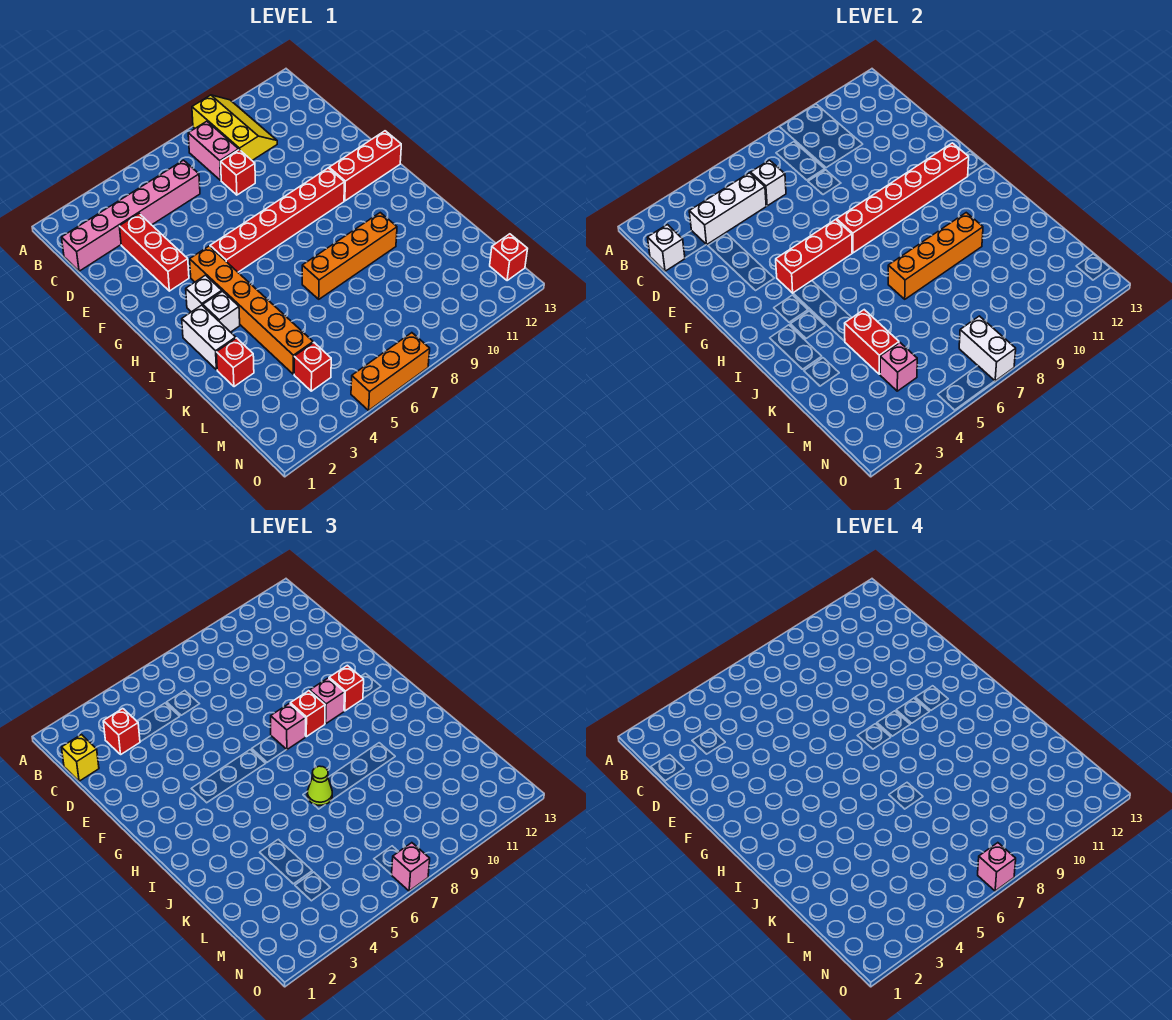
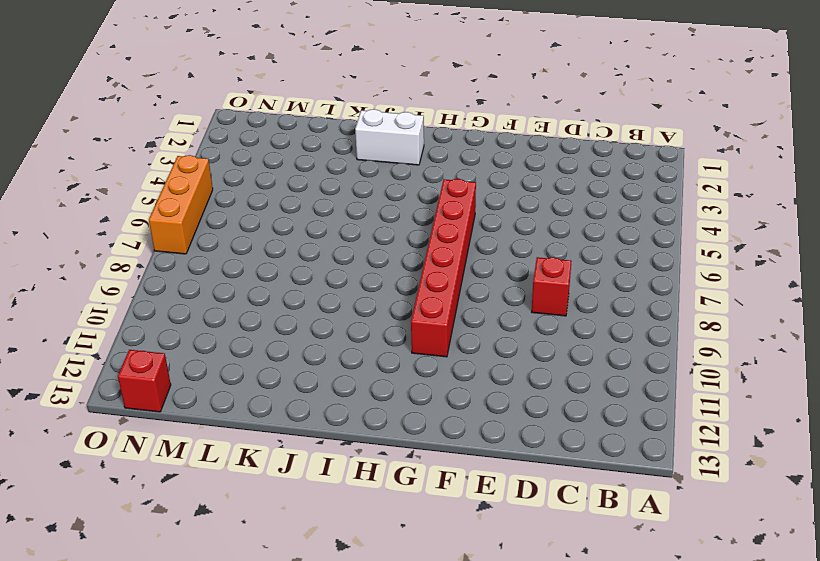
none -> yellow 2x3 slope [192,95,277,160]
none -> pink 1x2 brick [188,121,239,180]
none -> pink 1x6 brick [61,160,200,271]
none -> red 1x3 brick [119,214,189,291]

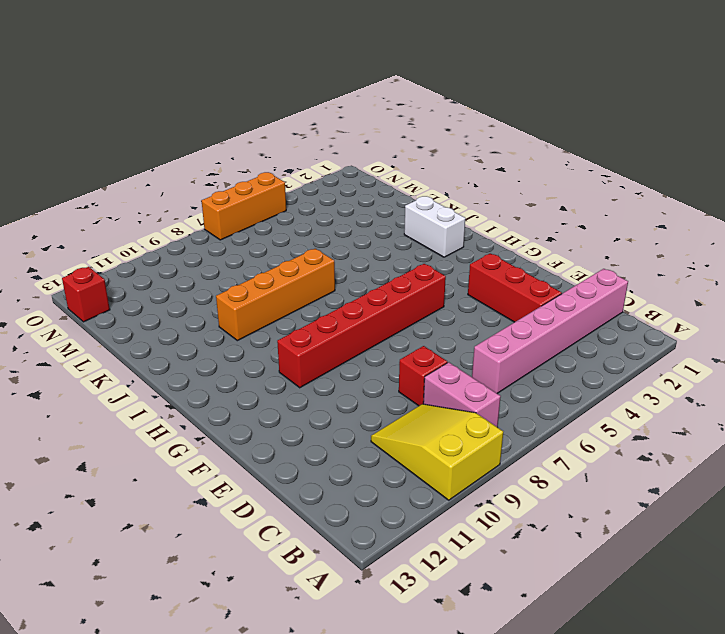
yellow 2x3 slope [371,404,503,500] -> yellow 2x3 slope turned to [192,95,277,160]
none -> orange 1x6 brick [190,246,313,374]
none -> red 1x3 brick [329,131,401,201]
none -> white 1x1 brick [186,275,222,312]
none -> white 1x1 brick [203,291,240,332]

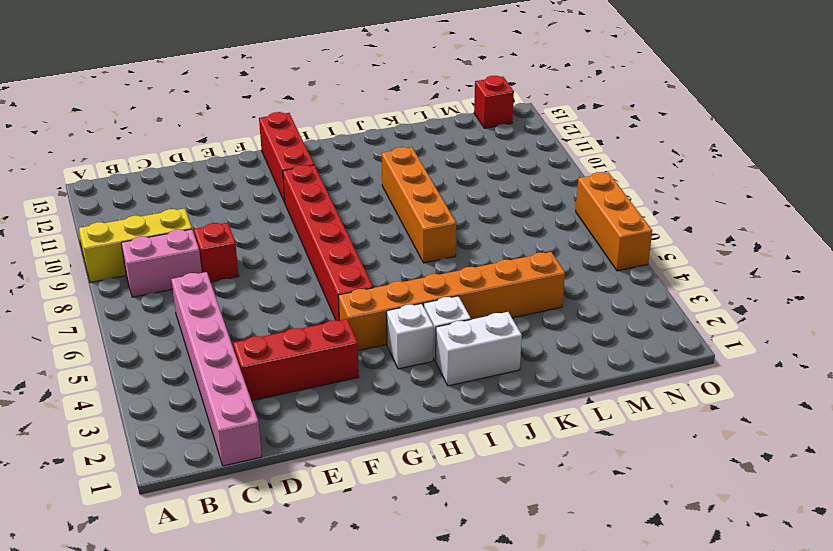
none -> red 1x1 brick [216,338,254,387]
none -> red 1x1 brick [294,343,331,391]
none -> white 1x1 brick [647,225,685,271]
none -> white 1x3 brick [689,173,766,245]

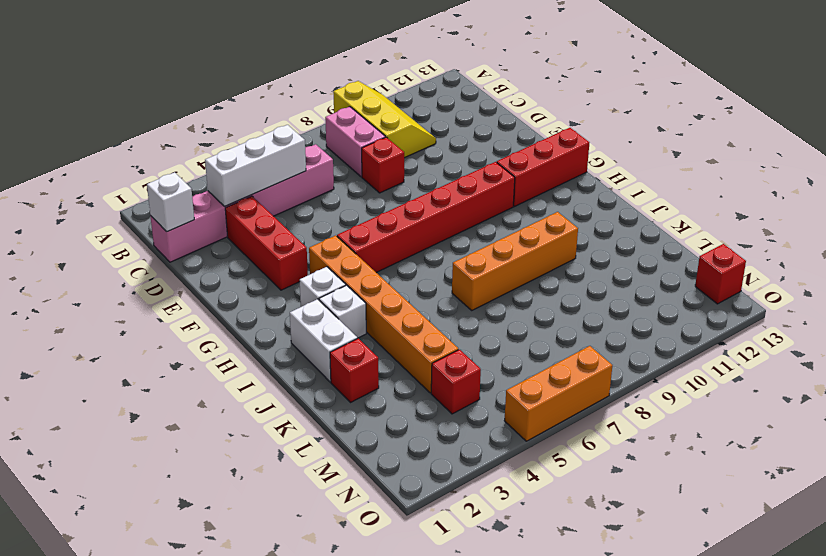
none -> white 1x1 brick [751,160,786,206]
none -> red 1x3 brick [776,220,852,293]
none -> red 1x6 brick [837,143,969,253]
none -> orange 1x4 brick [888,213,983,299]

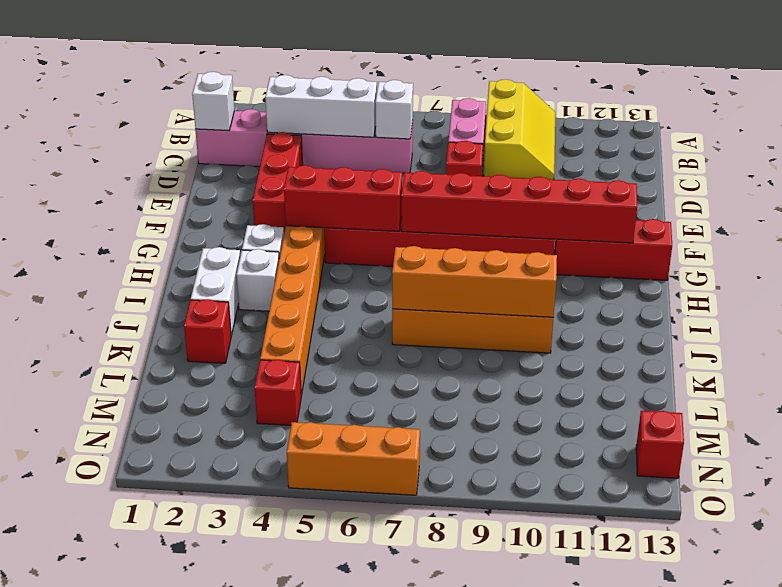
none -> red 1x2 brick [845,310,899,374]
none -> pink 1x1 brick [880,343,917,391]
none -> white 1x2 brick [959,316,1016,381]
none -> yellow 1x1 brick [61,735,99,781]

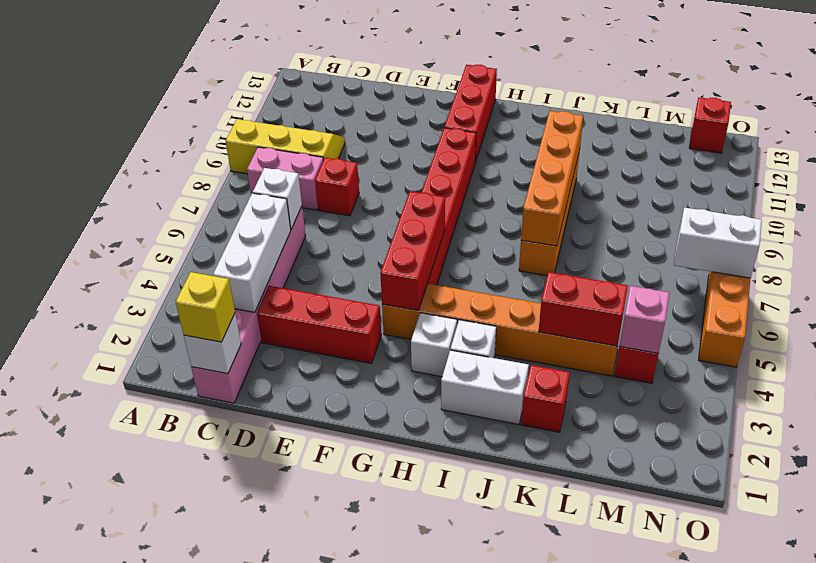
none -> red 1x6 brick [837,143,969,253]
none -> red 1x1 brick [103,709,140,754]
none -> pink 1x1 brick [271,703,306,750]
none -> red 1x1 brick [290,691,325,737]

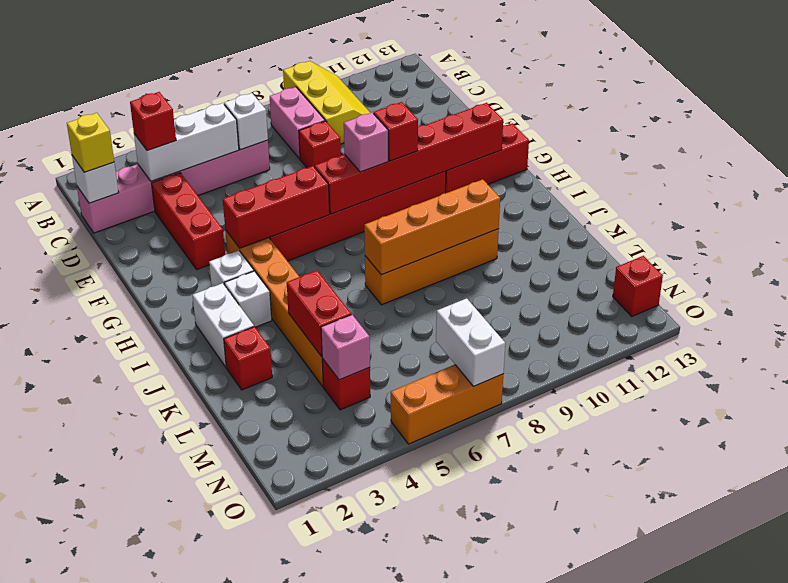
none -> pink 1x1 brick [310,678,345,724]
none -> red 1x1 brick [329,665,364,711]
none -> lime 1x1 cone [307,766,332,805]
none -> pink 1x1 brick [392,843,430,891]

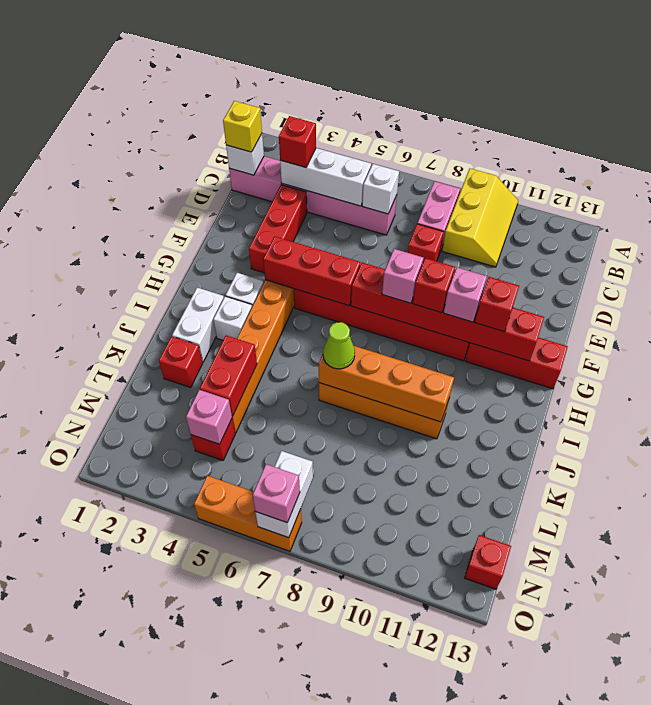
none -> pink 1x1 brick [978,843,1016,891]

